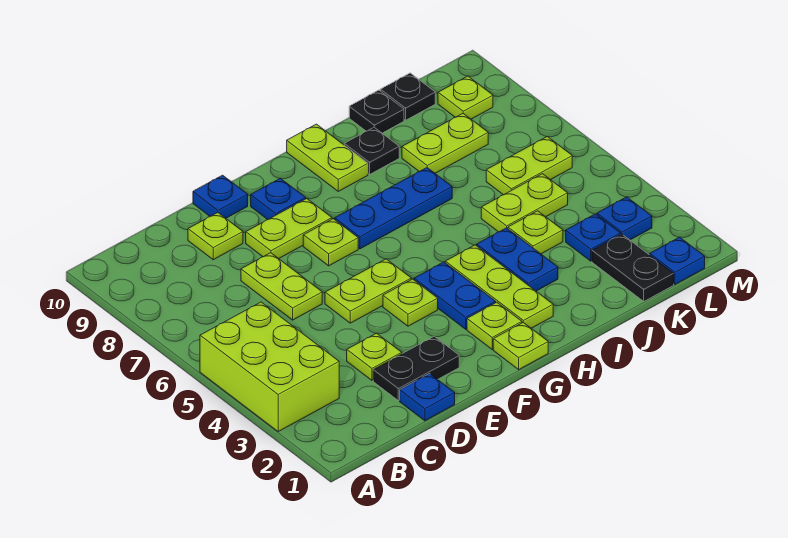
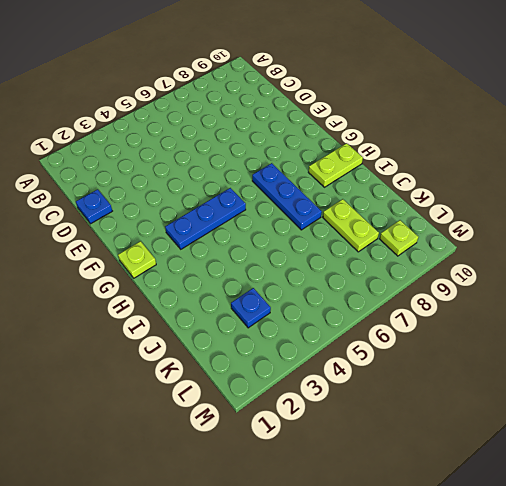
blue 1x3 plate [165,188,246,249] -> blue 1x2 plate [414,262,496,329]
none -> lime 2x3 brick [200,302,339,431]
none -> black 1x2 plate [373,336,459,401]
none -> lime 1x1 plate [347,333,402,380]
none -> lime 1x2 plate [241,253,322,320]

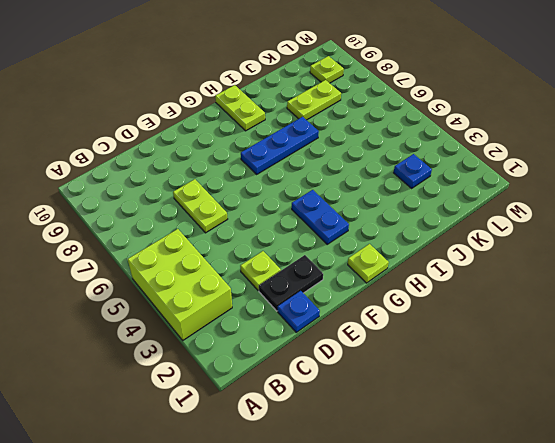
none -> lime 1x1 plate [188,213,243,260]
none -> lime 1x2 plate [325,259,411,323]
none -> lime 1x2 plate [246,199,332,259]
none -> blue 1x1 plate [193,175,248,218]

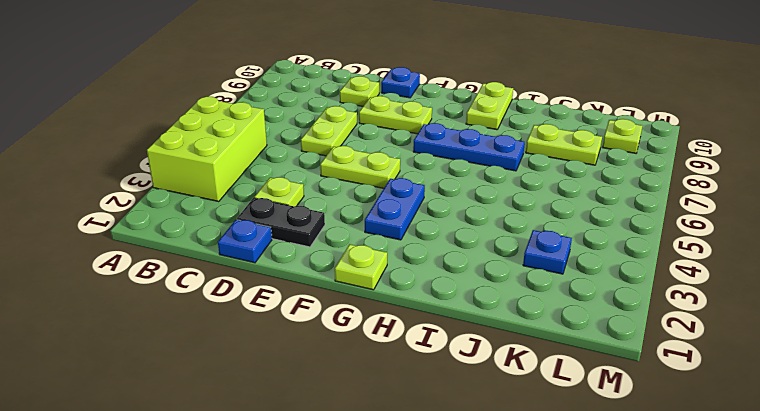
none -> lime 1x1 plate [383,279,438,326]
none -> lime 1x1 plate [303,219,358,266]
none -> blue 1x1 plate [251,178,306,220]
none -> lime 1x1 plate [467,302,522,349]

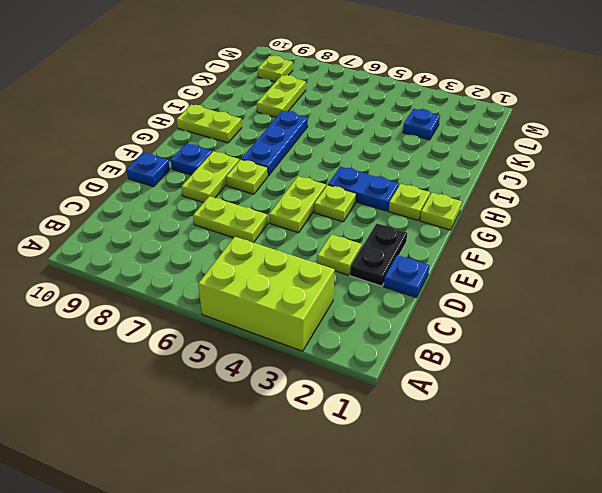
none -> lime 1x1 plate [188,213,243,260]
none -> lime 1x3 plate [445,245,553,328]
none -> blue 1x2 plate [477,228,558,291]
none -> black 1x1 plate [344,127,399,174]

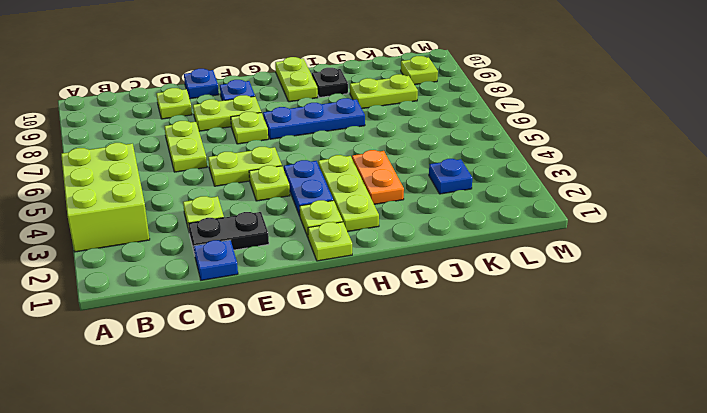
orange 1x2 plate [352,150,404,204] -> blue 1x2 plate [477,228,558,291]
none -> lime 1x1 plate [508,211,563,254]
none -> lime 1x2 plate [481,174,568,232]
none -> black 1x1 plate [349,90,404,133]
none -> black 1x2 plate [592,234,674,301]

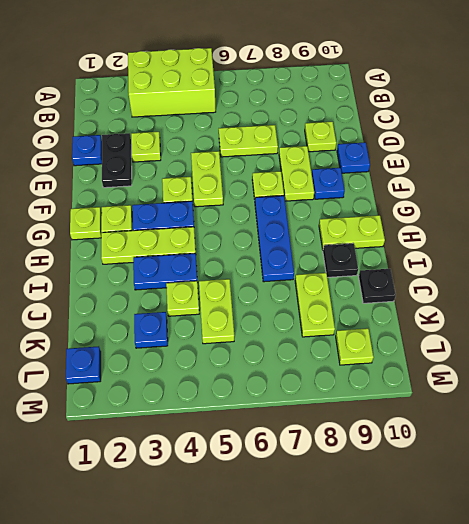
none -> black 1x2 plate [592,234,674,301]
none -> lime 1x2 plate [486,137,572,195]
none -> black 1x1 plate [380,73,435,120]
none -> blue 1x1 plate [597,197,652,240]

